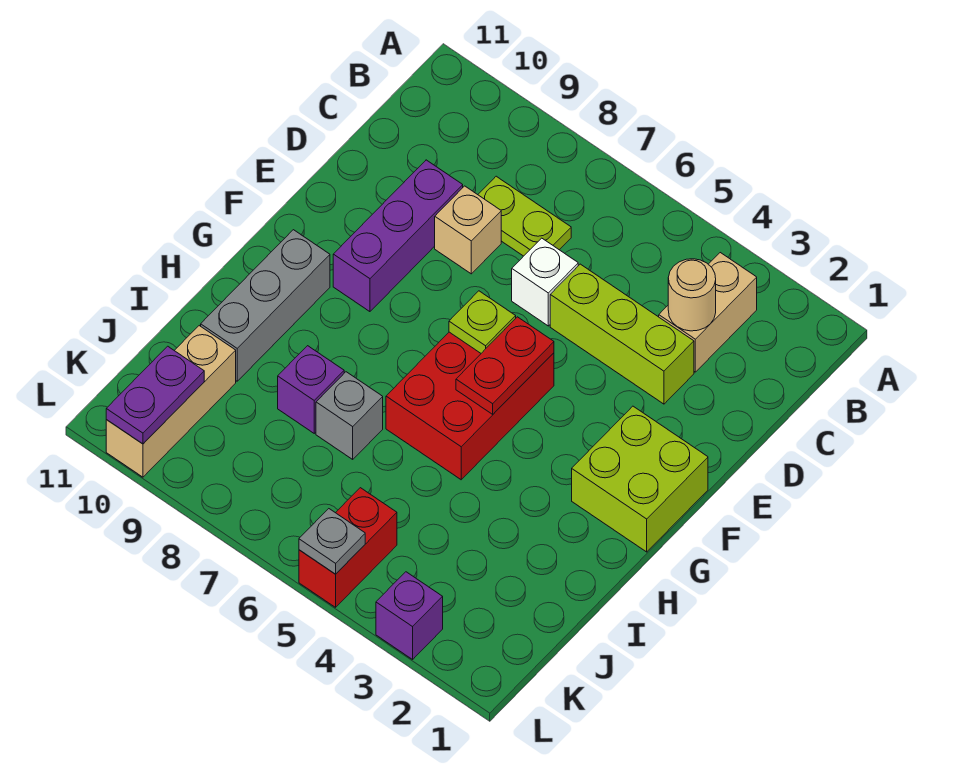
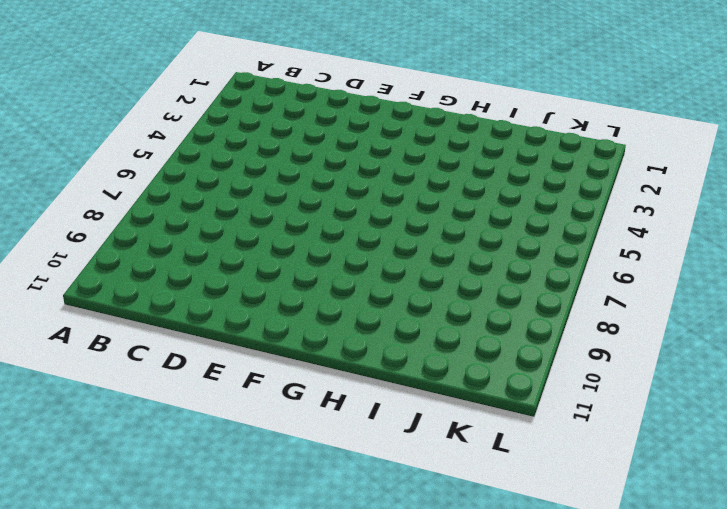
none -> tan 1x2 brick [659,253,757,372]
none -> lime 1x2 plate [478,176,571,256]
none -> lime 1x3 brick [550,264,694,404]

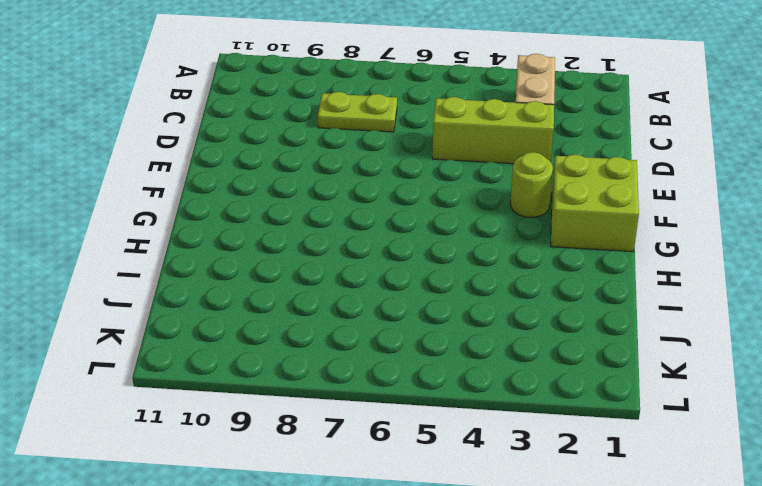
lime 1x1 round brick [510,152,553,218] -> none
none -> white 1x1 brick [512,238,578,326]
none -> tan 1x1 brick [435,186,501,274]
none -> purple 1x3 brick [333,160,463,312]

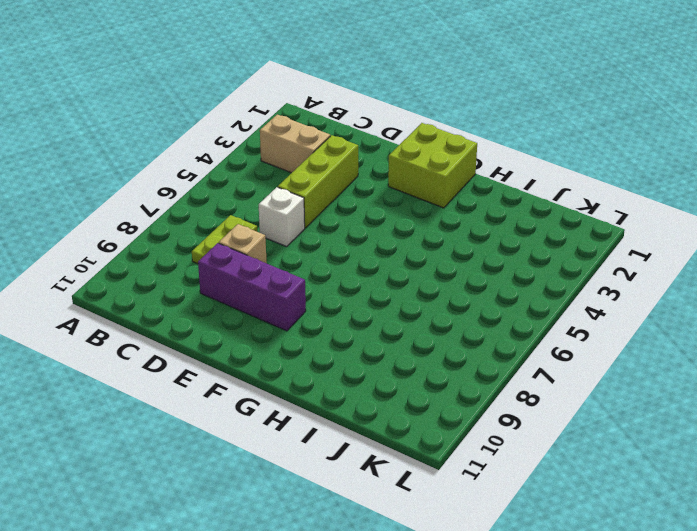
none -> red 2x3 brick [386,332,554,480]
none -> grey 1x3 brick [201,230,330,381]
none -> grey 1x1 brick [316,372,383,459]

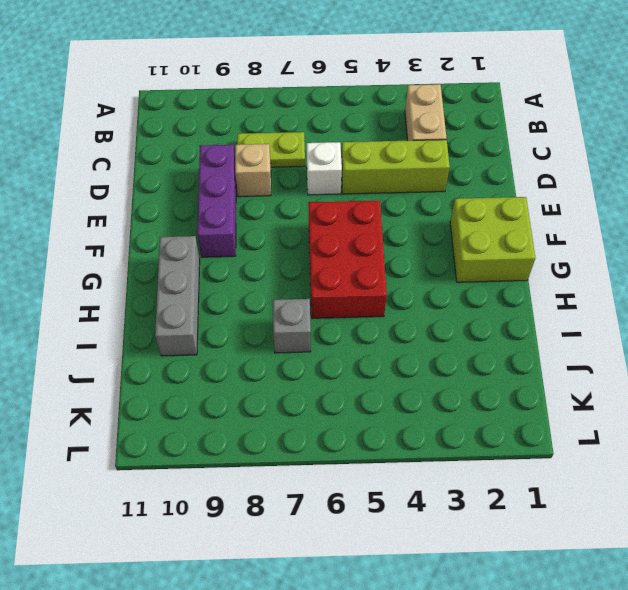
none -> purple 1x1 brick [278,346,344,433]
none -> tan 1x3 brick [106,326,236,477]
none -> red 1x2 brick [299,488,397,607]

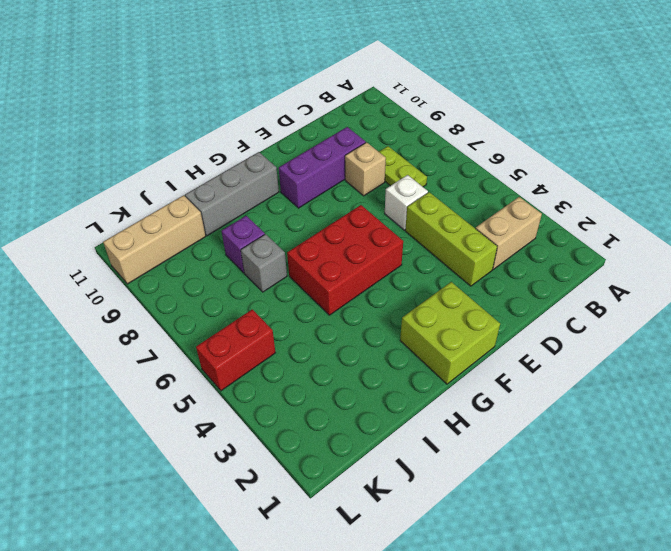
none -> purple 1x1 brick [376,572,443,659]
none -> tan 1x1 round brick [668,259,716,331]
none -> red 1x2 plate [456,317,554,414]

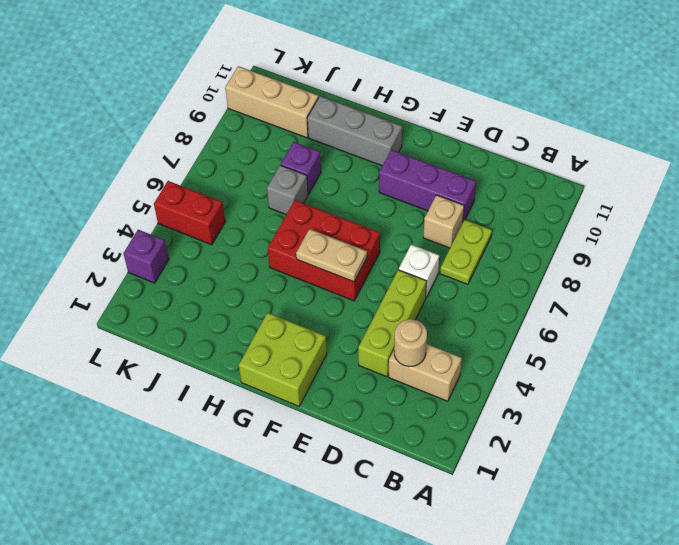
tan 1x2 plate [296,229,367,282] -> red 1x2 plate [456,317,554,414]
none -> lime 1x1 plate [449,291,516,353]
none -> purple 1x2 plate [106,346,204,444]
none -> grey 1x1 plate [299,509,365,574]

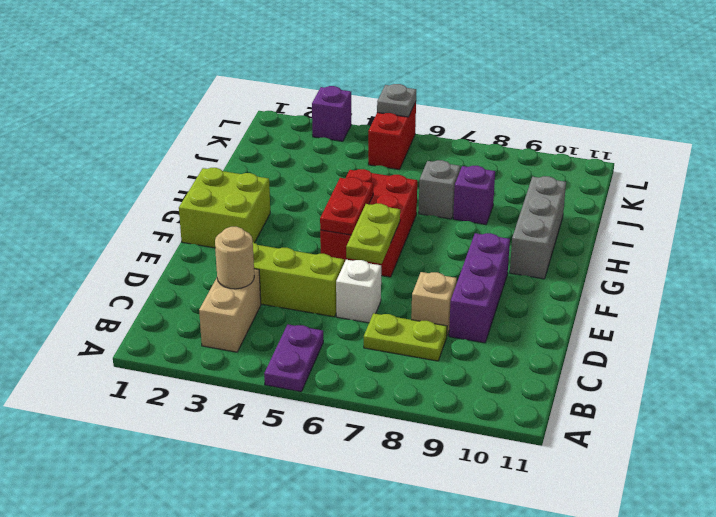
purple 1x2 plate [264,324,323,392] -> purple 1x2 plate moved to [106,346,204,444]
lime 1x2 plate [346,204,400,264] -> lime 1x1 plate [449,291,516,353]
none -> tan 1x3 brick [106,326,236,477]

